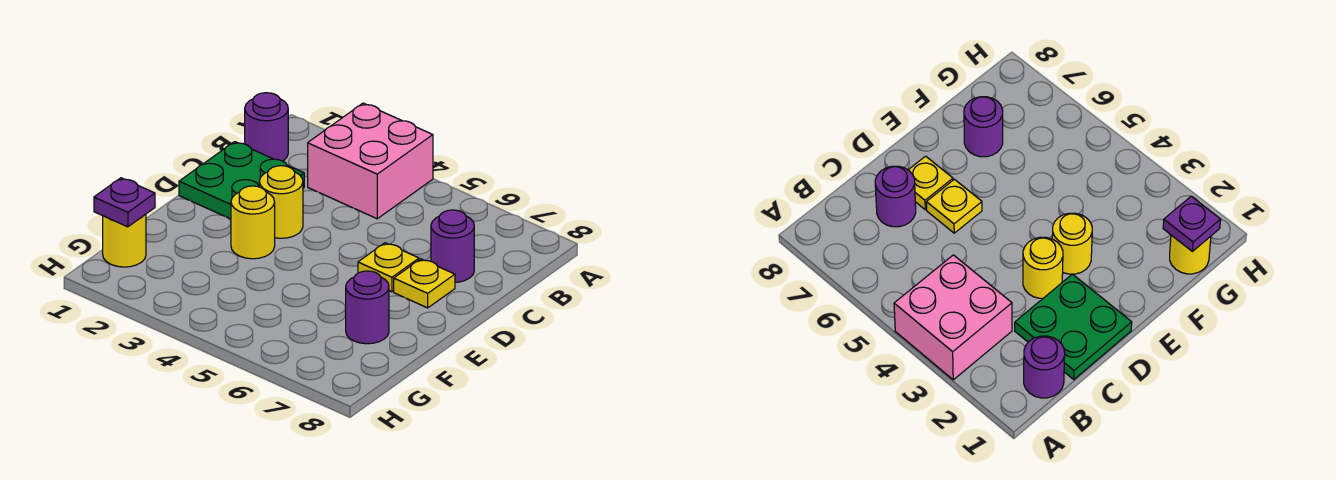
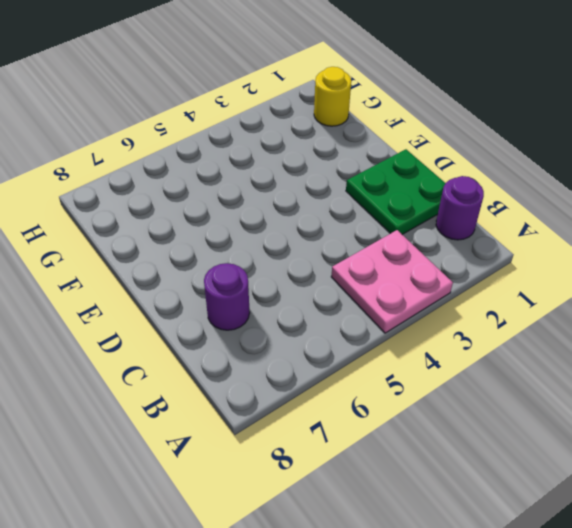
pink 2x2 plate [331,230,453,333] -> pink 2x2 brick [308,103,433,219]
none -> yellow 1x1 round brick [259,166,303,238]
none -> yellow 1x1 plate [358,243,419,292]

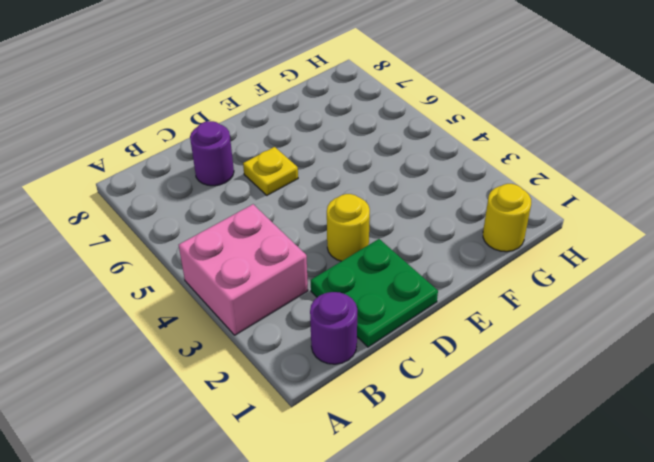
none -> yellow 1x1 plate [394,259,455,308]
none -> yellow 1x1 round brick [231,186,275,259]

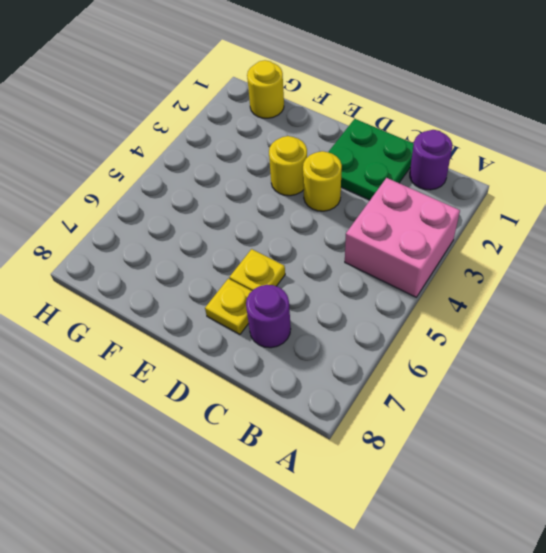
none -> purple 1x1 round brick [346,271,389,344]
none -> purple 1x1 plate [94,178,155,227]

